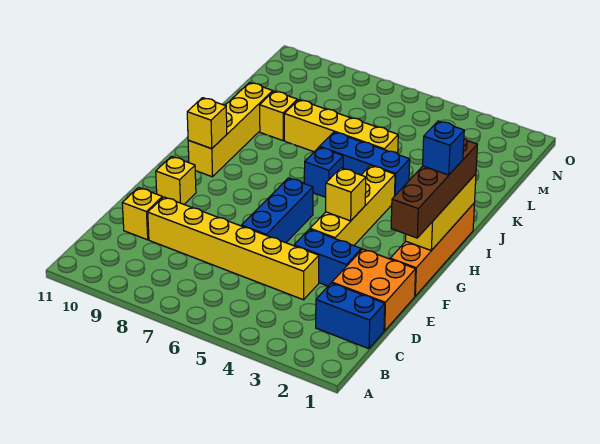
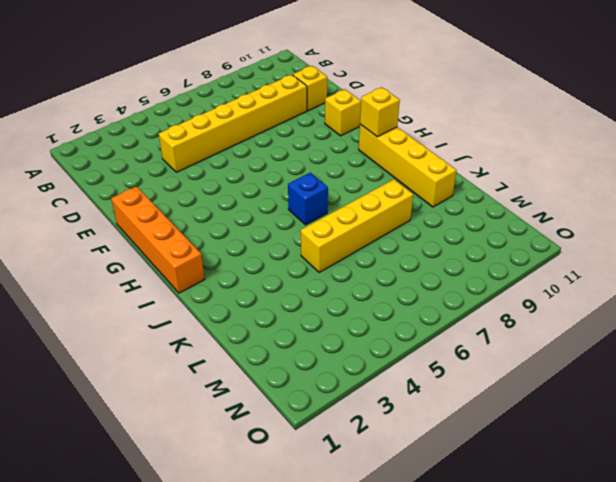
none -> blue 1x2 brick [316,283,385,349]
none -> orange 2x2 brick [332,249,416,331]
none -> blue 1x2 brick [294,229,361,286]

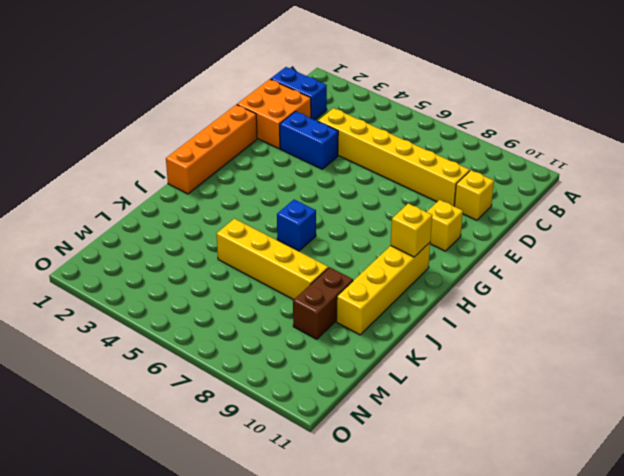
brown 1x2 brick [293,267,353,339] -> yellow 1x1 brick [260,91,297,141]
none -> blue 1x3 brick [242,178,313,243]
none -> yellow 1x4 brick [310,166,395,246]
none -> blue 1x3 brick [320,132,410,195]

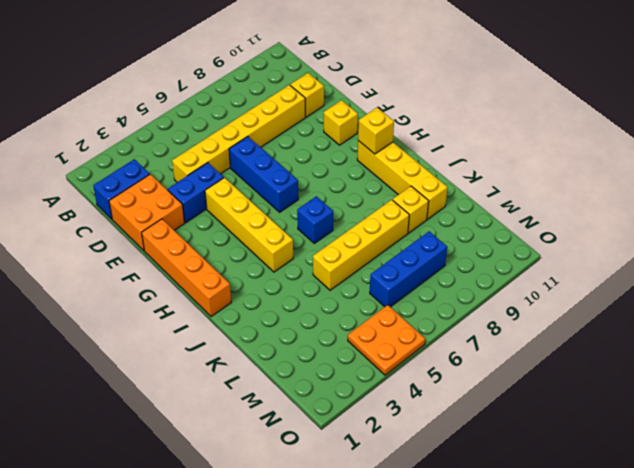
blue 1x3 brick [370,231,447,307] -> blue 1x3 brick moved to [320,132,410,195]
orange 2x2 plate [348,305,425,375] -> none
none -> yellow 1x3 brick [406,174,476,251]
none -> yellow 1x1 brick [325,168,366,221]
none -> brown 1x4 brick [391,139,477,238]

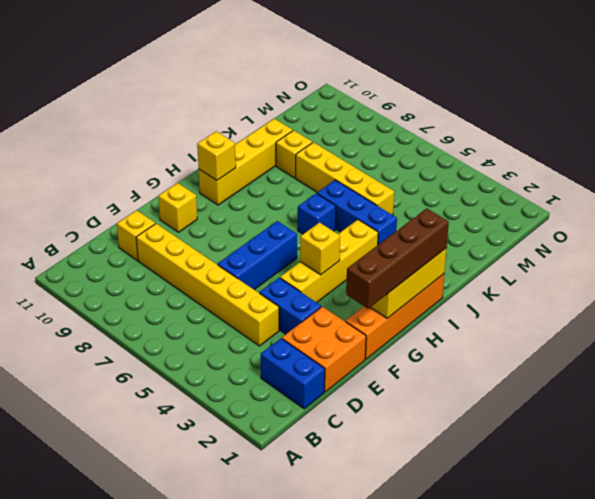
none -> blue 1x1 brick [423,121,464,175]

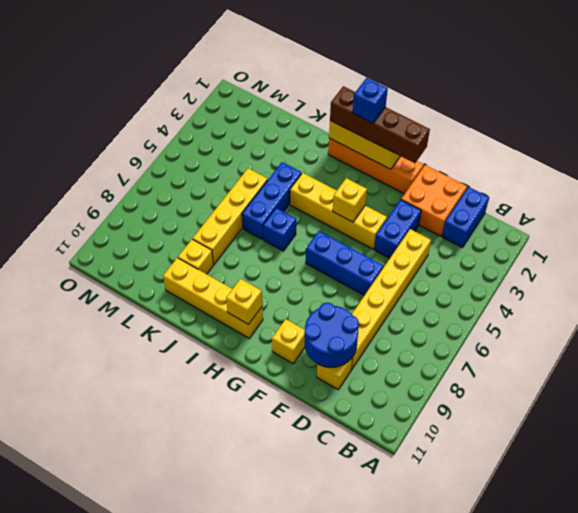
blue 2x2 round brick [305,303,359,367] -> none

